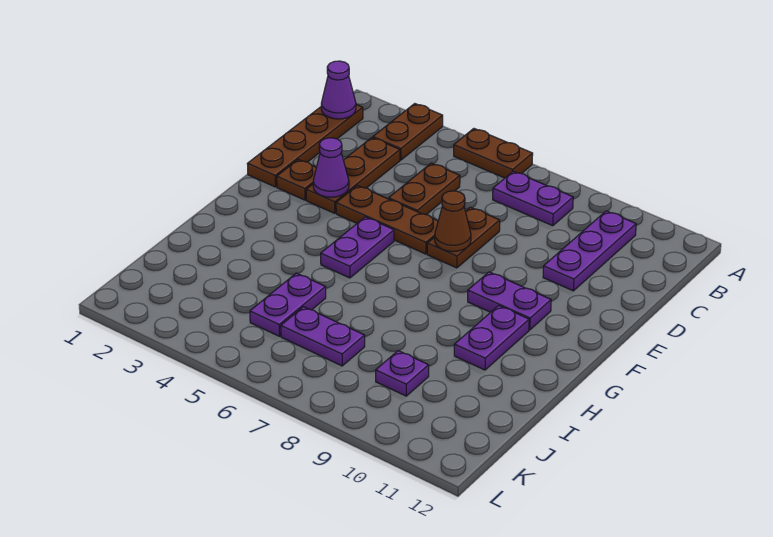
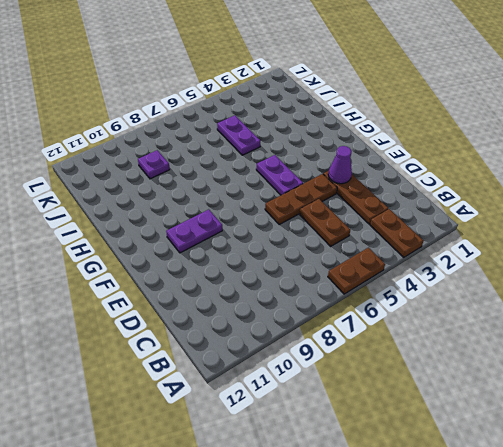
none -> brown 1x4 plate [247,105,363,187]
none -> purple 1x2 plate [493,171,573,226]
none -> purple 1x3 plate [543,211,636,291]

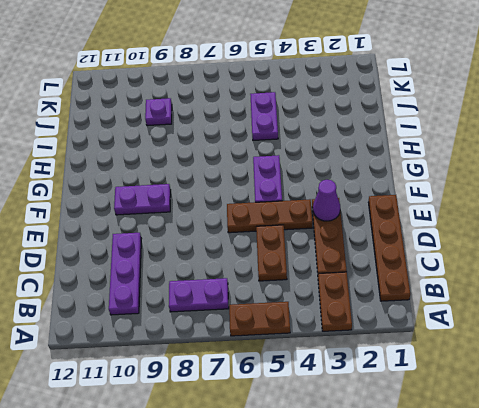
none -> brown 1x2 plate [427,207,500,268]
none -> brown 1x1 plate [277,160,316,200]
none -> purple 1x2 plate [454,306,529,370]

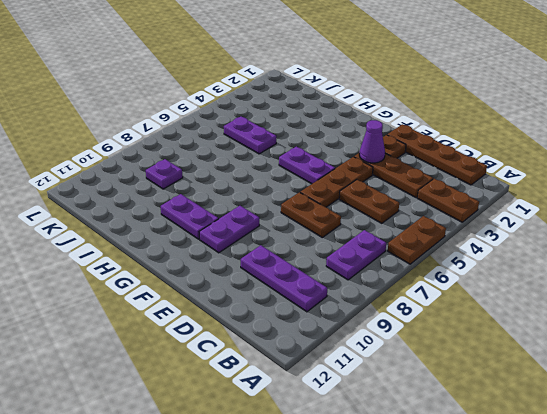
none -> purple 1x2 plate [281,307,365,366]
none -> purple 1x1 cone [321,61,356,119]
none -> brown 1x1 cone [435,191,471,251]

